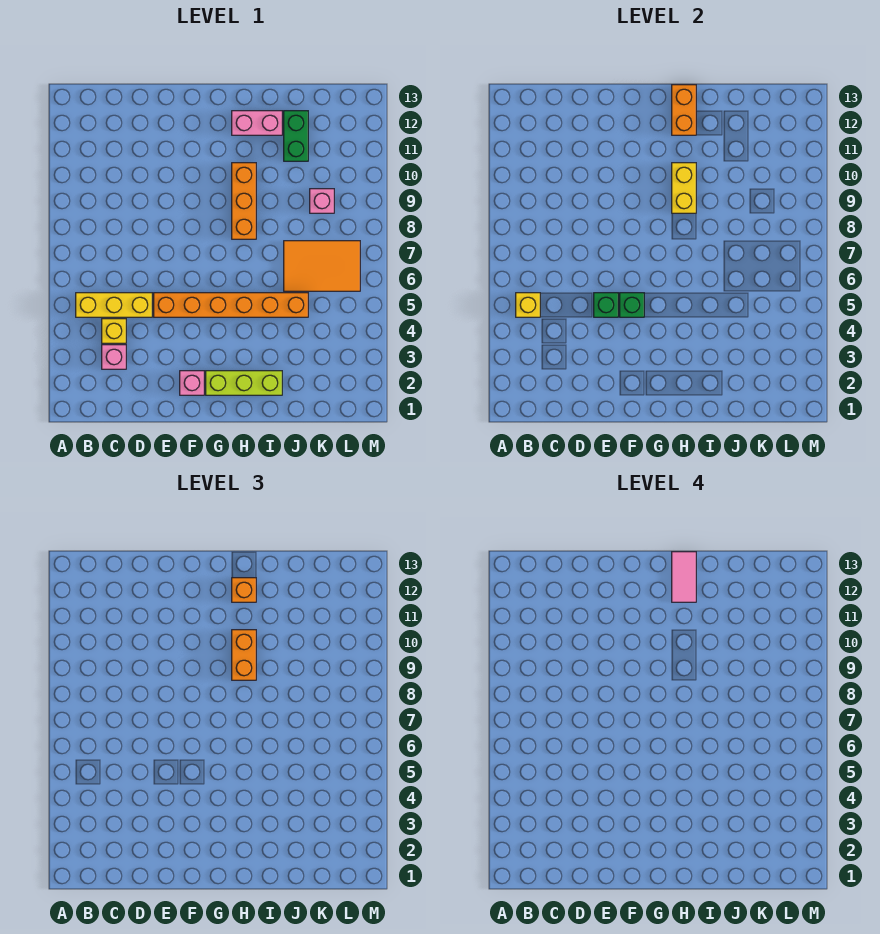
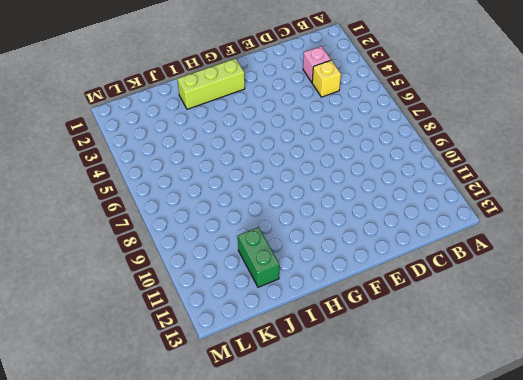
none -> yellow 1x3 brick [76,293,152,317]
none -> orange 1x6 brick [154,293,308,317]
none -> pink 1x1 brick [180,371,204,395]

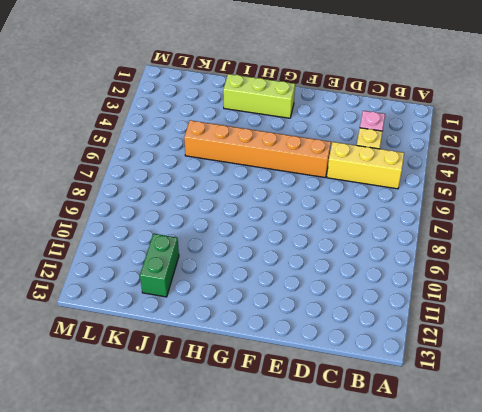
none -> pink 1x1 brick [180,371,204,395]
none -> orange 1x3 brick [232,163,256,239]
none -> pink 1x2 brick [232,111,282,135]

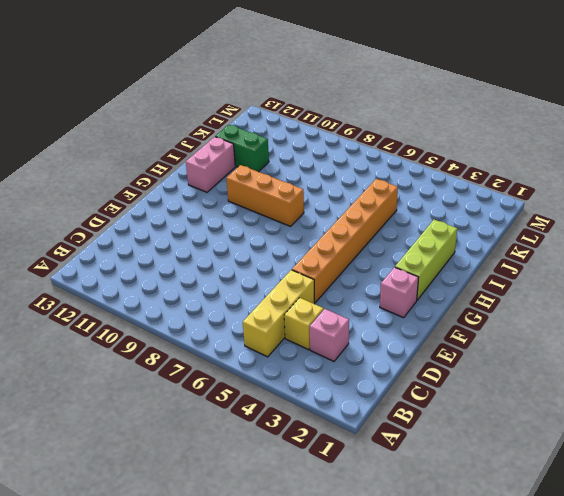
none -> orange 2x3 tile [284,241,360,291]
none -> pink 1x1 brick [310,189,334,213]
none -> yellow 1x1 brick [516,293,540,317]

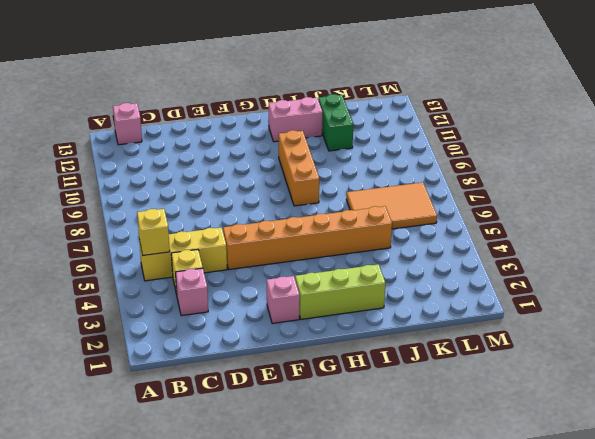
pink 1x1 brick [113,103,142,145] -> pink 1x1 brick moved to [310,189,334,213]
none -> green 1x1 brick [594,293,618,317]
none -> green 1x1 brick [620,293,644,317]
none -> yellow 1x2 brick [672,163,696,213]

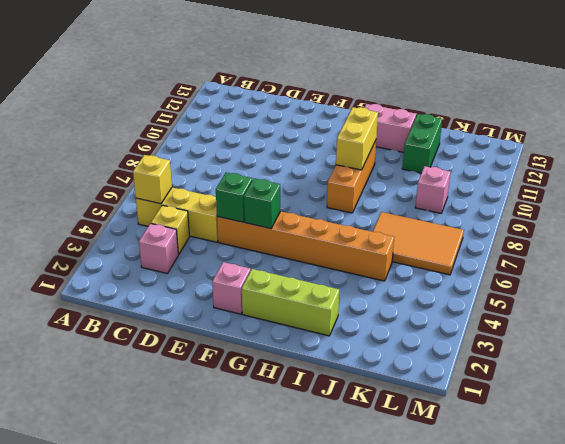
none -> orange 1x2 brick [672,85,696,135]
none -> orange 1x2 brick [232,630,256,680]
none -> orange 1x1 brick [232,578,256,602]

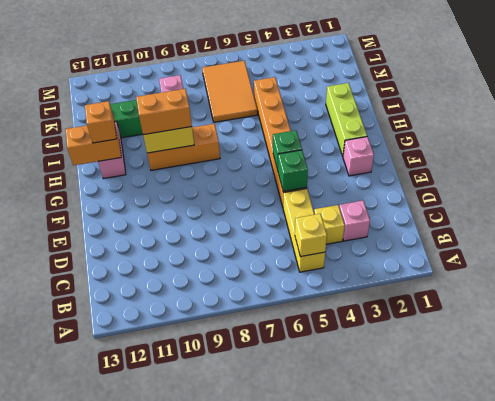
none -> pink 1x2 tile [672,552,696,602]

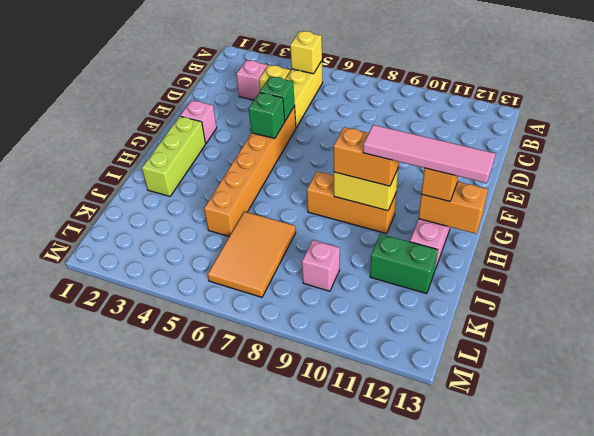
pink 1x4 tile [363,125,495,183] -> pink 1x2 tile [672,552,696,602]

